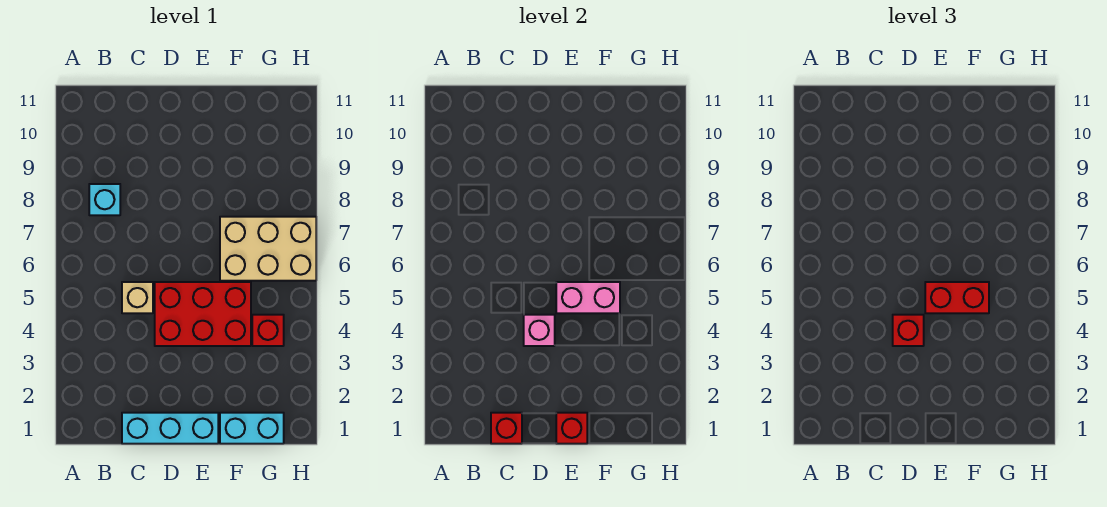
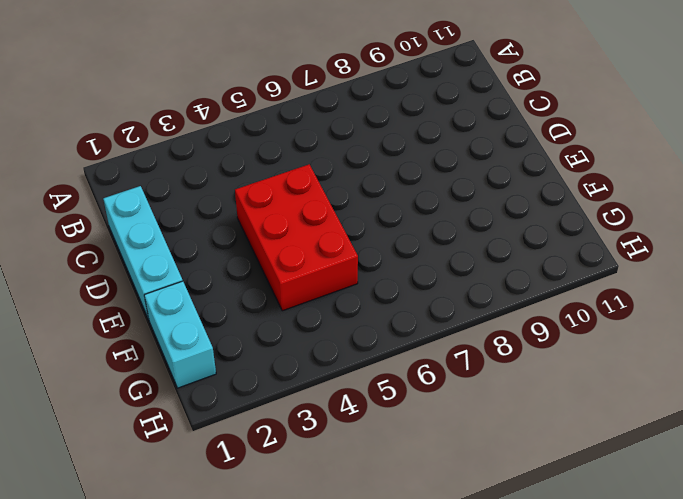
none -> cyan 1x1 brick [89,184,120,215]
none -> tan 1x1 brick [122,282,153,313]
none -> tan 2x3 brick [220,217,316,281]

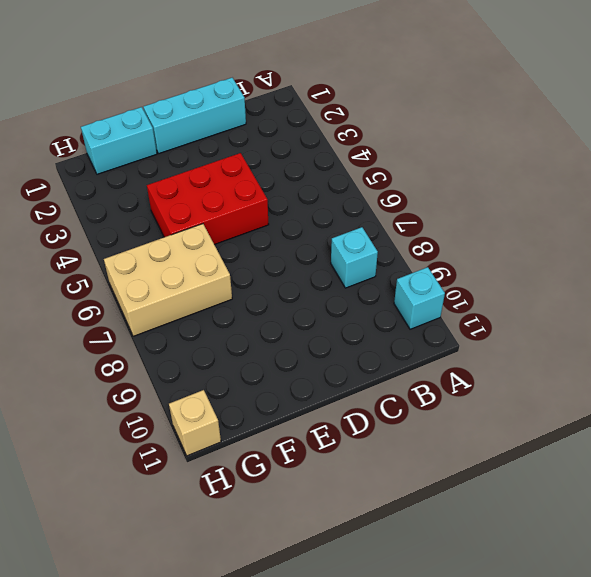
cyan 1x1 brick [394,267,445,329] -> none
tan 1x1 brick [169,390,221,456] -> tan 1x1 brick moved to [122,282,153,313]
none -> red 1x1 brick [252,315,284,346]
none -> red 1x1 brick [491,413,522,444]
none -> pink 1x1 brick [524,315,555,346]

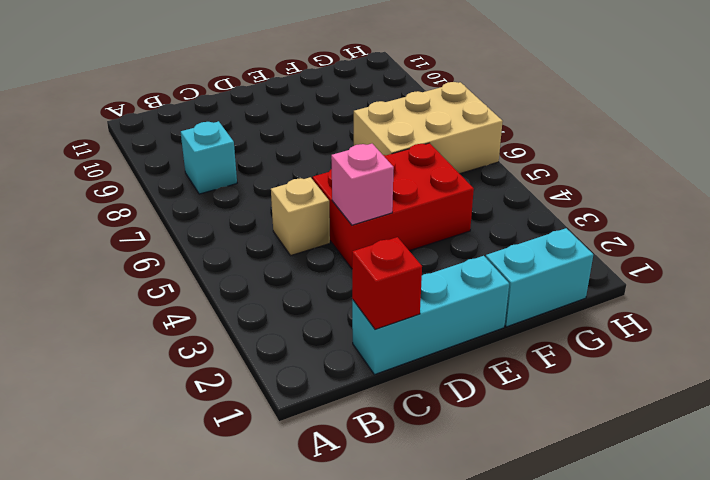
none -> red 1x1 brick [252,315,284,346]
none -> red 1x1 brick [556,413,587,444]
none -> pink 1x2 brick [556,282,620,313]

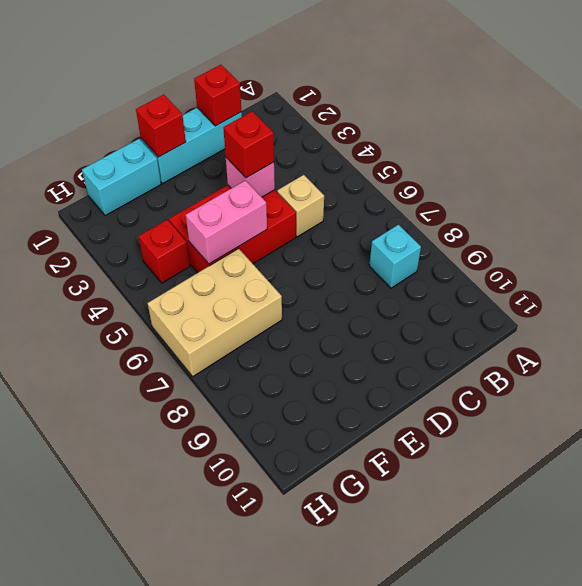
none -> red 1x2 brick [925,282,989,313]

